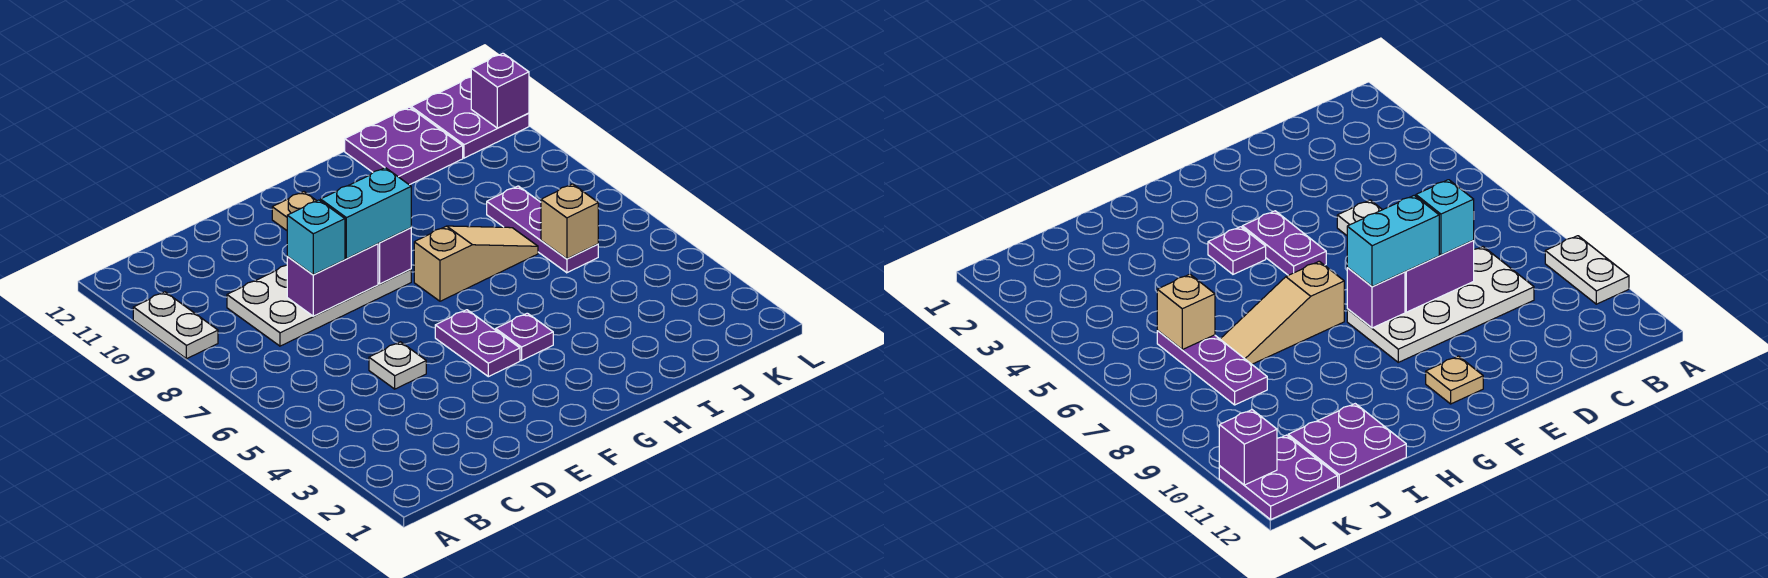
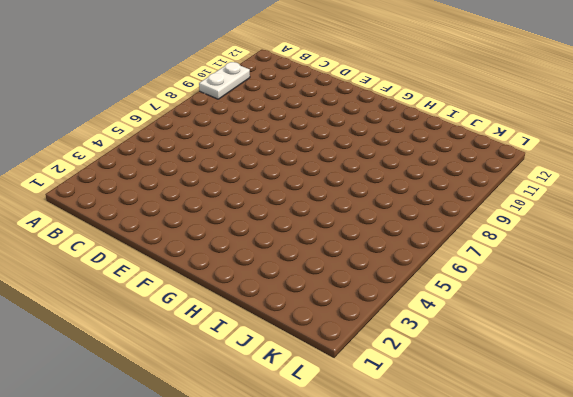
none -> white 2x4 plate [227,265,411,346]
none -> white 1x1 plate [369,342,426,389]
none -> purple 1x2 plate [435,310,520,377]

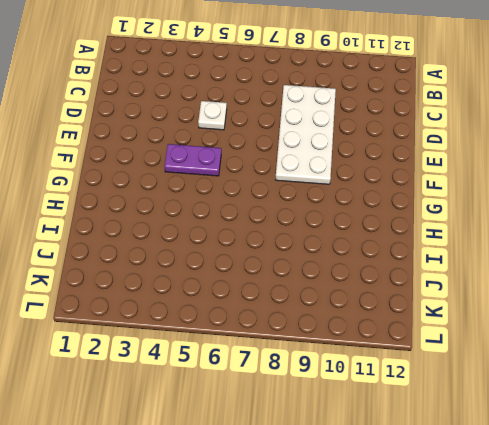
none -> white 1x2 plate [133,292,218,359]
none -> tan 1x1 plate [272,192,316,230]
none -> purple 1x1 plate [496,313,553,360]

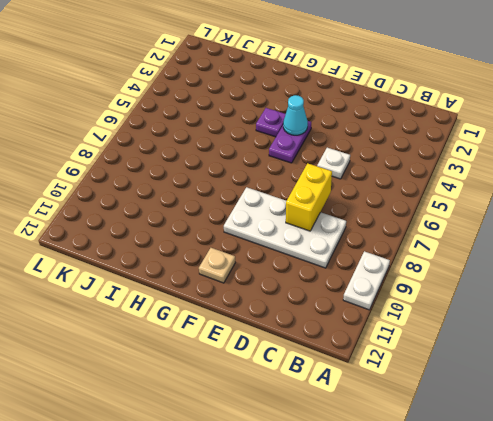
yellow 1x2 brick [286,163,332,231] -> purple 1x2 brick [287,244,378,316]
cyan 1x1 cone [283,95,308,135] -> none
none -> tan 1x3 slope [414,226,538,301]
none -> purple 2x2 plate [345,107,463,185]
none -> purple 1x3 plate [487,186,598,273]

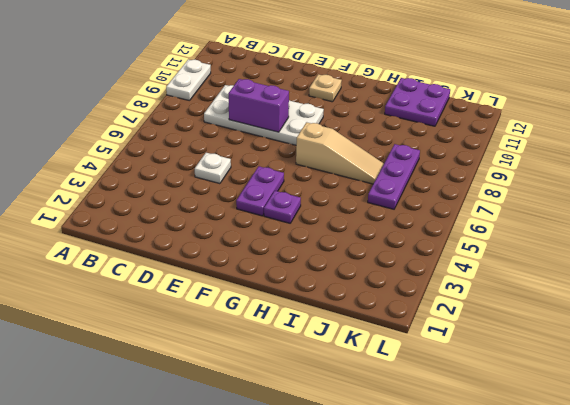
none -> purple 2x2 plate [411,77,529,158]
none -> purple 1x1 brick [378,228,411,284]
none -> tan 1x1 brick [541,184,598,259]

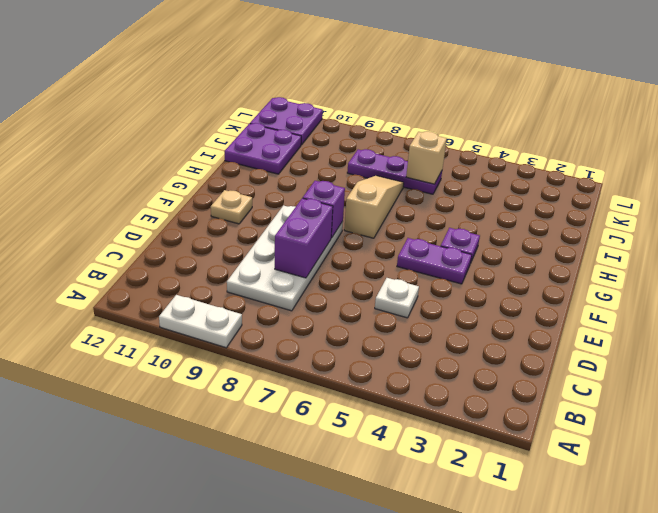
none -> purple 1x1 brick [471,53,529,128]
none -> cyan 1x1 brick [287,200,345,275]
none -> cyan 1x2 brick [321,168,411,259]

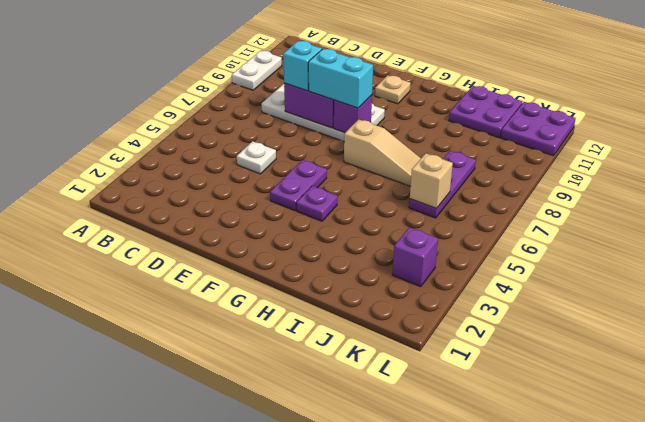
purple 1x1 brick [392,227,438,287] -> purple 1x1 brick moved to [471,53,529,128]

